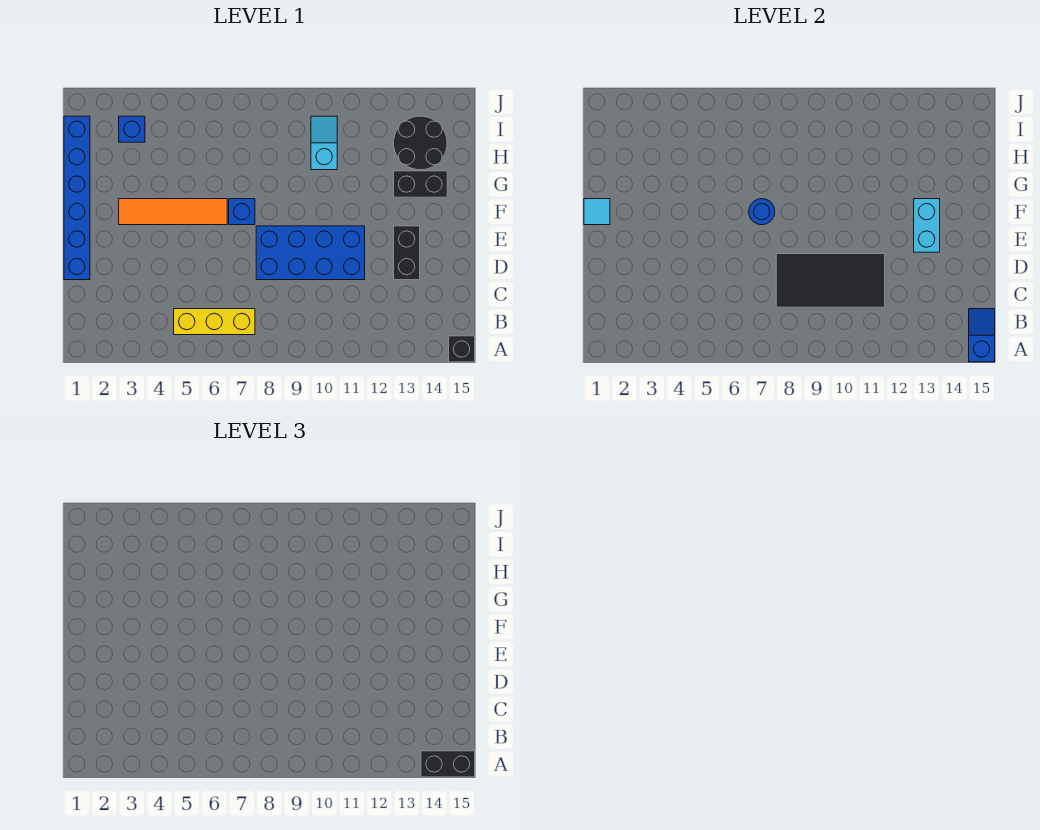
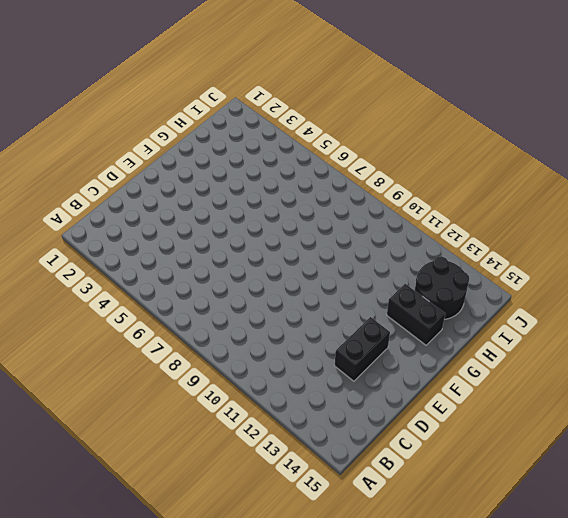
none -> black 1x1 brick [449,336,475,362]
none -> yellow 1x3 brick [174,309,255,335]
none -> blue 1x6 brick [64,116,90,280]

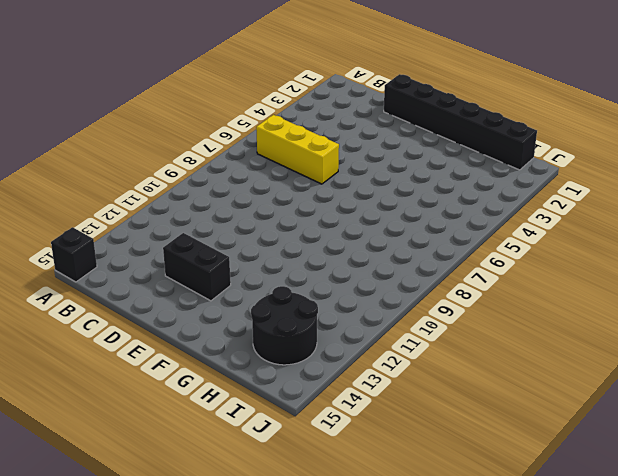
yellow 1x3 brick [256,115,339,184] -> yellow 1x3 brick turned to [174,309,255,335]
black 1x6 brick [384,74,537,170] -> blue 1x6 brick [64,116,90,280]
none -> blue 2x4 brick [256,226,365,280]
none -> orange 1x4 tile [119,199,227,225]
none -> blue 1x1 brick [229,199,255,225]

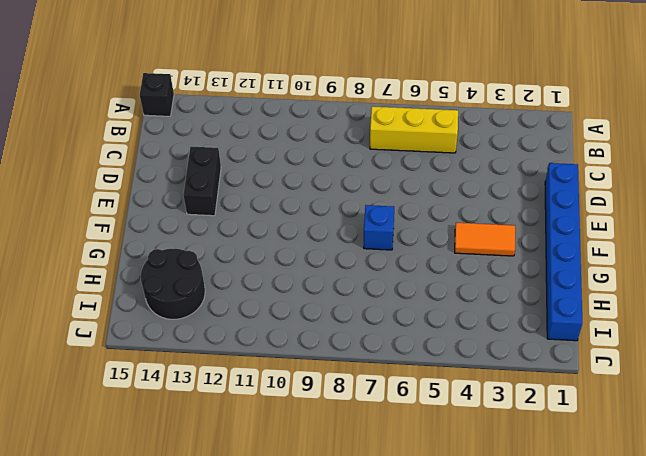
orange 1x2 tile [455,223,515,256] -> orange 1x4 tile [119,199,227,225]
none -> blue 2x4 brick [256,226,365,280]
none -> black 1x2 brick [394,171,447,197]
none -> cyan 1x2 slope [311,116,337,170]

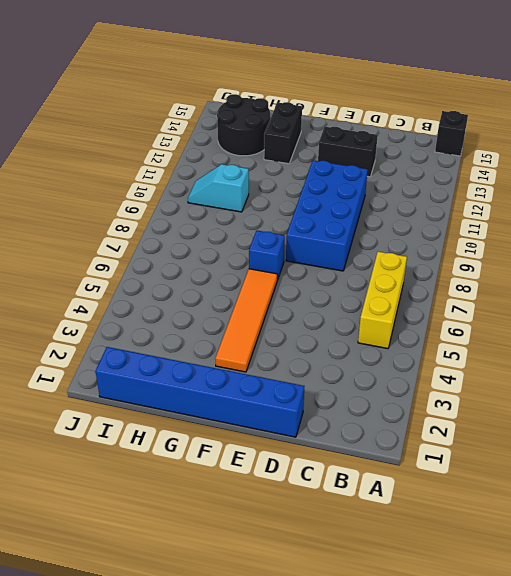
none -> blue 1x1 brick [119,116,145,142]
none -> blue 1x2 slope [969,309,995,362]
none -> black 2x4 tile [776,254,885,307]

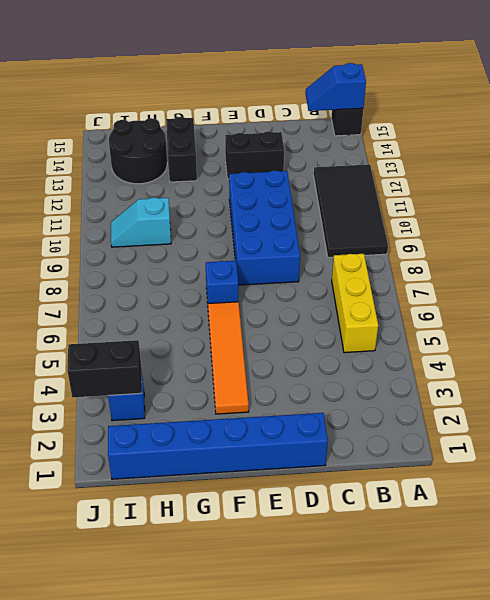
black 2x4 tile [314,164,388,257] -> black 2x4 tile moved to [776,254,885,307]
black 1x2 brick [67,340,142,397] -> black 1x2 brick turned to [421,751,475,777]
none -> cyan 1x2 brick [914,199,940,252]
none -> cyan 1x1 tile [584,199,610,225]
none -> blue 1x1 round brick [749,199,775,225]

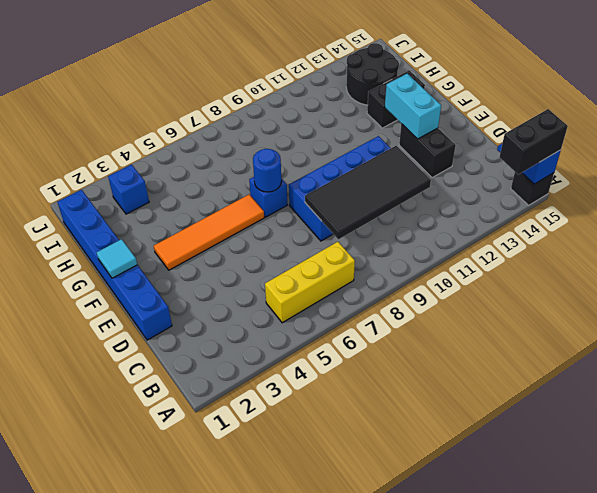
none -> cyan 1x2 slope [311,116,337,170]

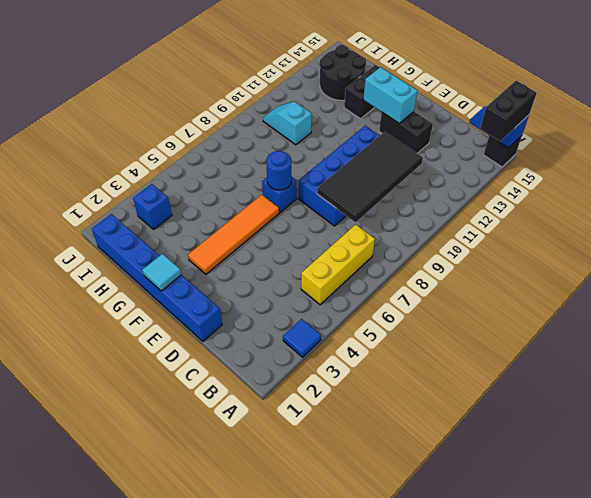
blue 1x1 tile [283,319,321,357] -> none

